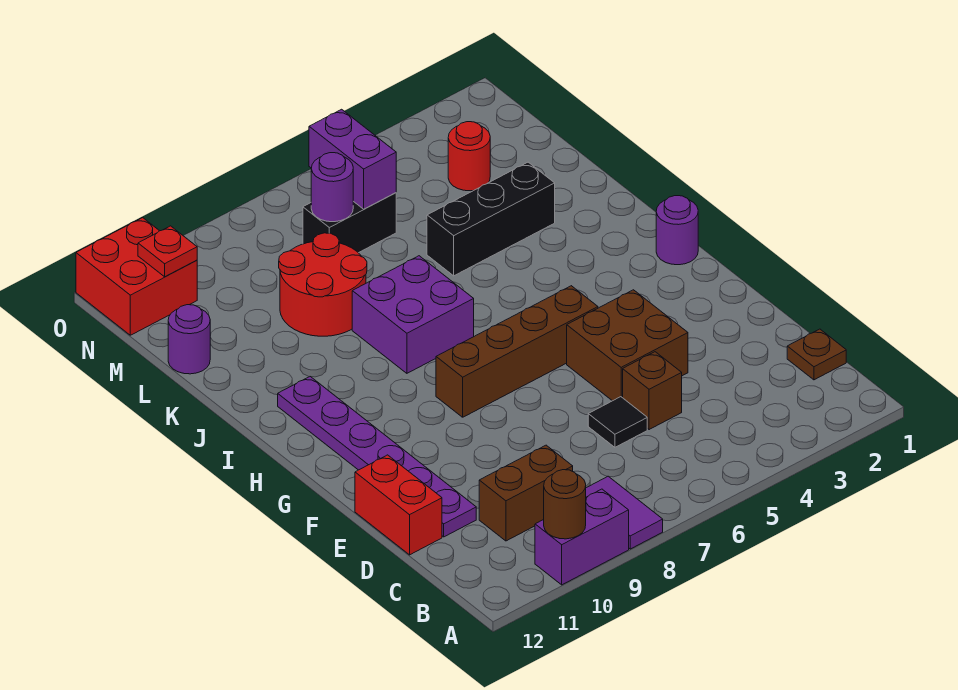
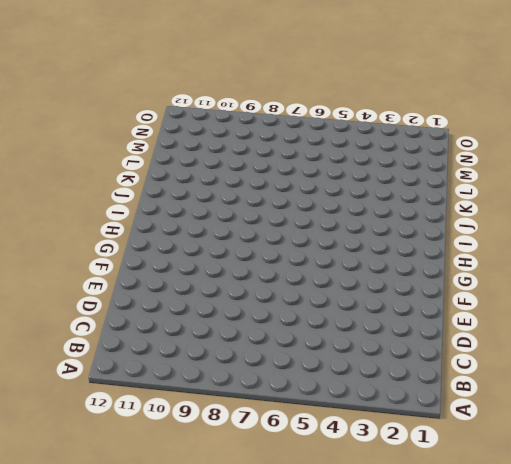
none -> purple 1x2 tile [586,476,663,549]
none -> purple 1x2 brick [535,489,629,585]
none -> brown 1x1 plate [787,329,846,380]

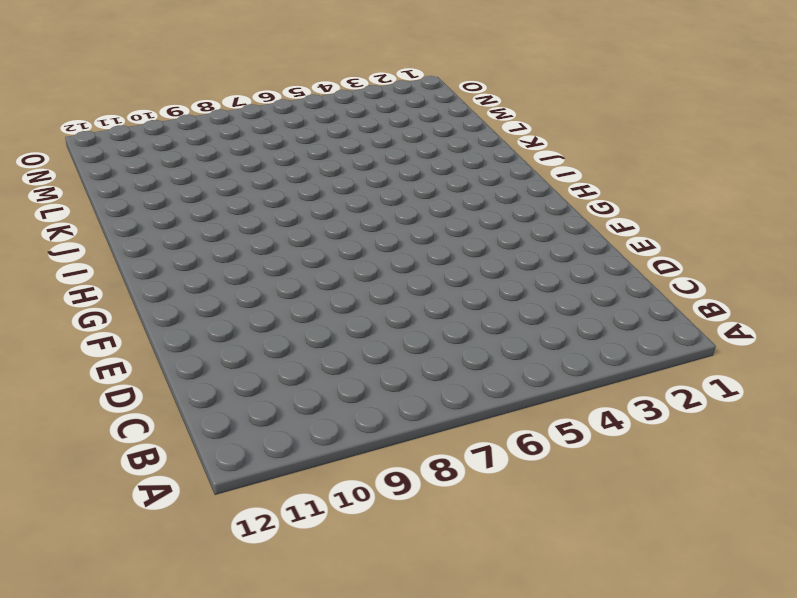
none -> purple 1x2 tile [586,476,663,549]
none -> purple 1x2 brick [535,489,629,585]
none -> brown 1x1 plate [787,329,846,380]

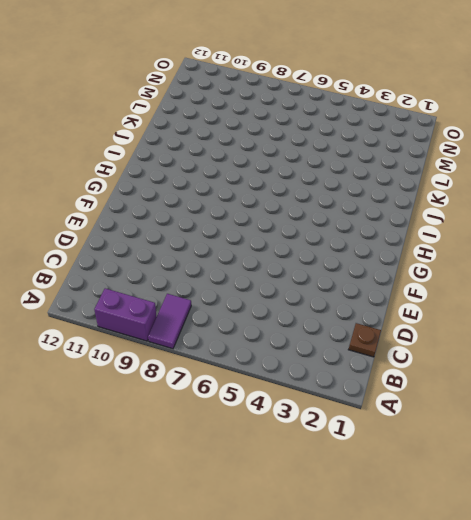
none -> brown 1x2 brick [479,445,573,541]
none -> brown 1x1 brick [623,352,682,430]
none -> black 1x1 tile [588,397,647,447]

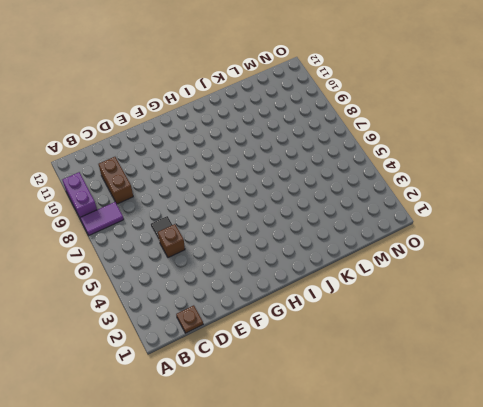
none -> purple 1x6 plate [278,377,476,537]
none -> red 1x2 brick [355,455,442,555]
none -> brown 2x2 brick [567,290,688,401]

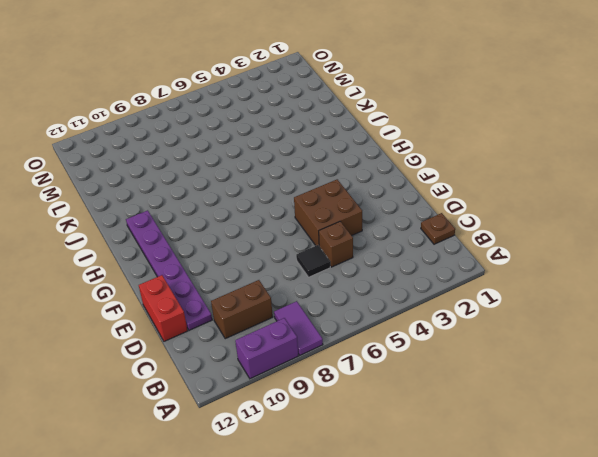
none -> brown 1x4 brick [436,286,598,417]
none -> purple 1x1 round brick [656,196,698,265]
none -> purple 2x2 brick [352,256,474,373]

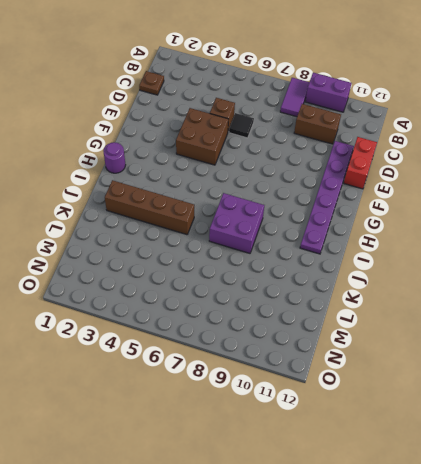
brown 1x4 brick [105,180,194,235] -> brown 1x4 brick moved to [436,286,598,417]
none -> black 1x3 brick [427,162,555,276]
none -> red 2x2 round brick [279,233,367,336]
none -> purple 1x1 round brick [168,305,210,374]

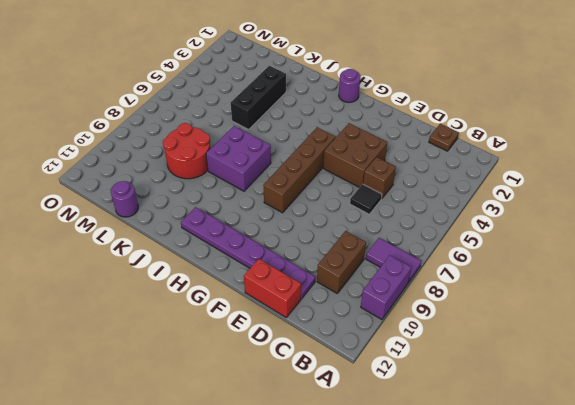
none -> red 1x1 round brick [448,122,490,191]
none -> black 1x2 brick [303,193,396,253]
none -> red 2x2 brick [76,218,197,335]

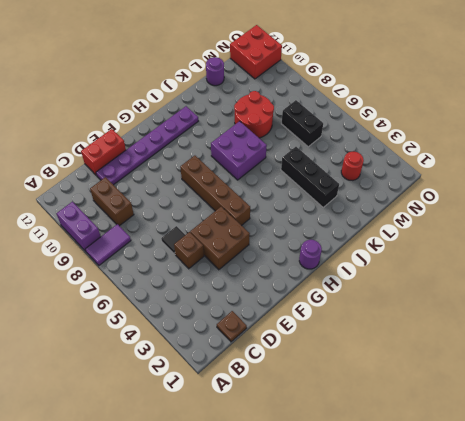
none -> brown 1x1 round brick [544,470,586,539]
none -> purple 1x2 brick [309,109,396,209]
none -> purple 1x1 round brick [311,153,353,222]

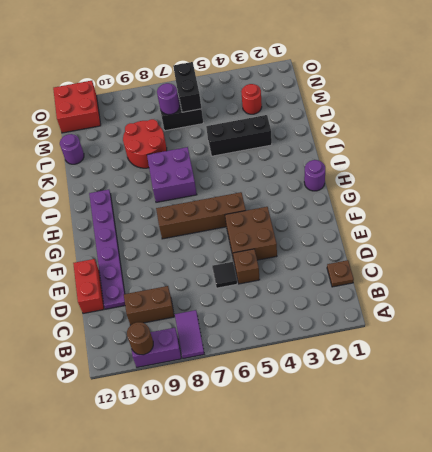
black 1x2 brick [173,62,201,112] -> purple 1x2 brick [309,109,396,209]
none -> red 1x1 plate [138,226,197,277]

